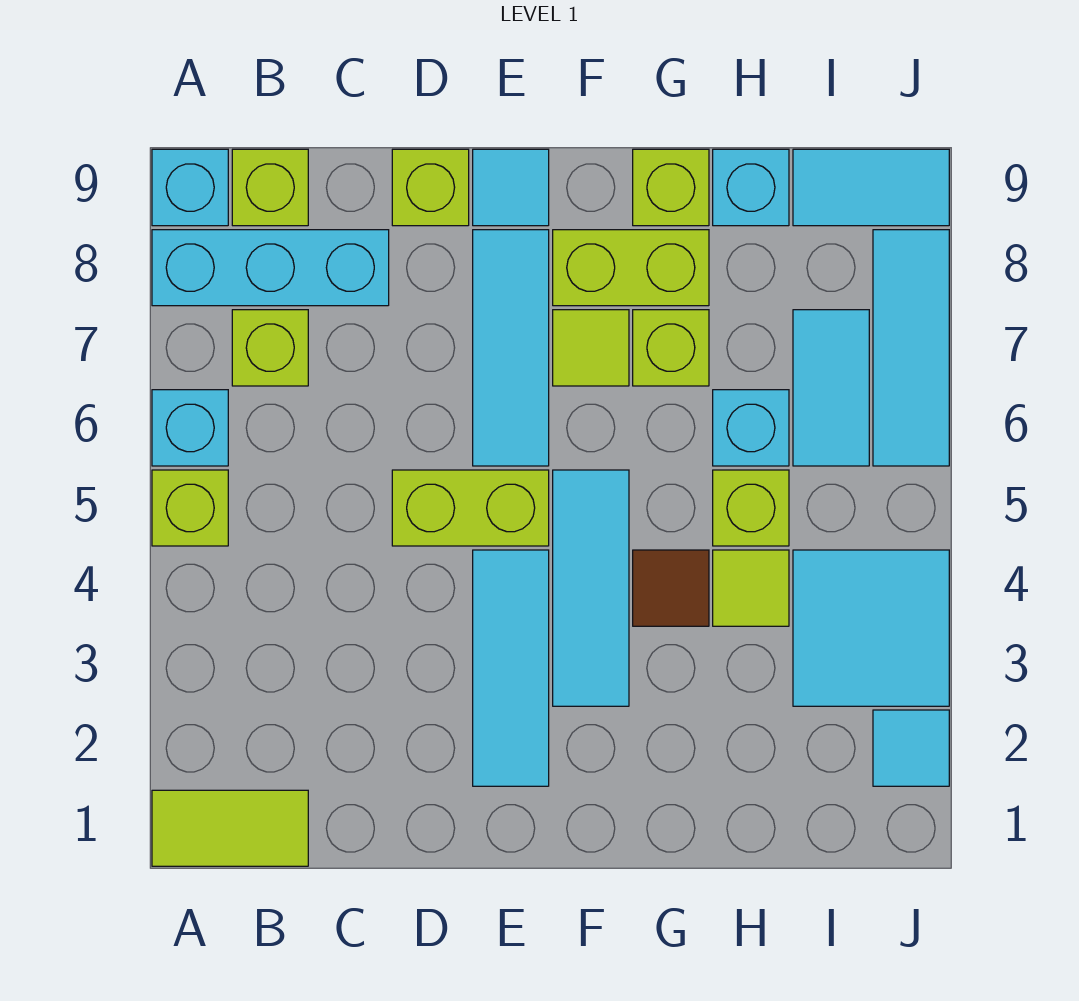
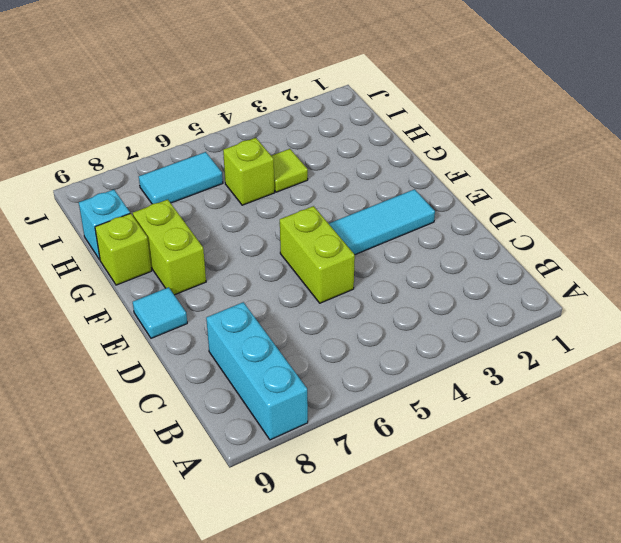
none -> lime 1x2 tile [152,790,308,866]
none -> lime 1x1 brick [152,470,228,546]
none -> cyan 1x1 brick [152,390,228,466]

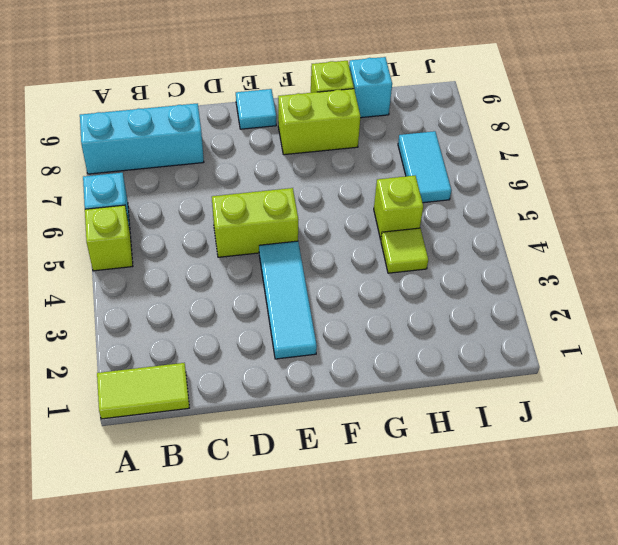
none -> cyan 1x1 brick [152,149,228,226]
none -> lime 1x1 brick [232,310,308,386]
none -> lime 1x1 brick [232,149,308,226]

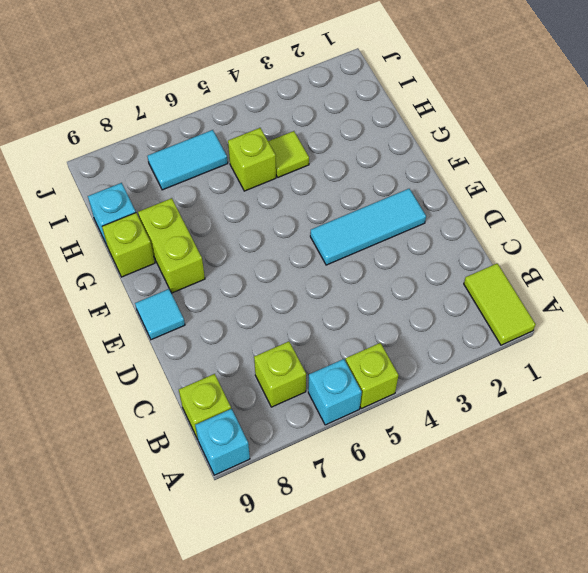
none -> cyan 1x3 brick [152,230,389,306]
none -> lime 1x2 brick [392,470,549,546]
none -> lime 1x1 brick [392,149,469,226]

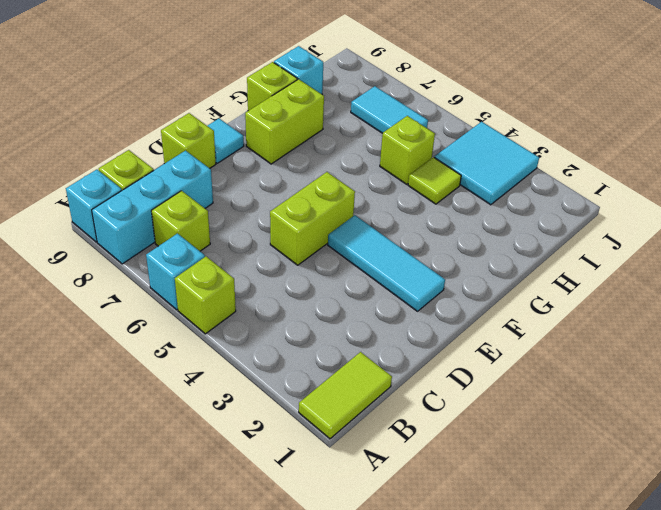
none -> cyan 1x3 tile [473,230,549,466]
none -> cyan 1x3 tile [553,470,629,706]
none -> lime 1x1 tile [553,310,629,386]

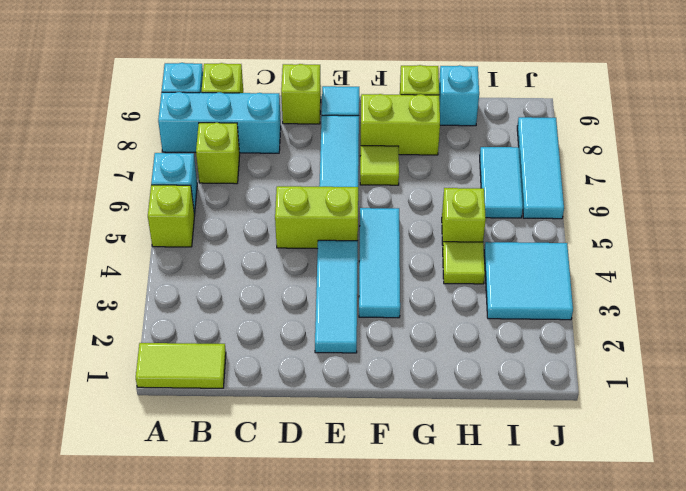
none -> brown 1x1 tile [633,550,709,626]
none -> lime 1x1 brick [633,310,709,386]
none -> cyan 1x1 brick [713,390,789,466]

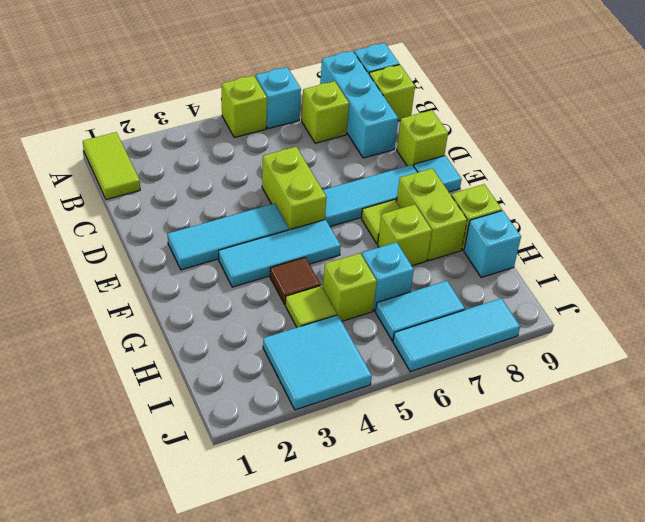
none -> cyan 1x2 tile [793,149,949,226]
none -> cyan 1x1 tile [873,710,949,786]

